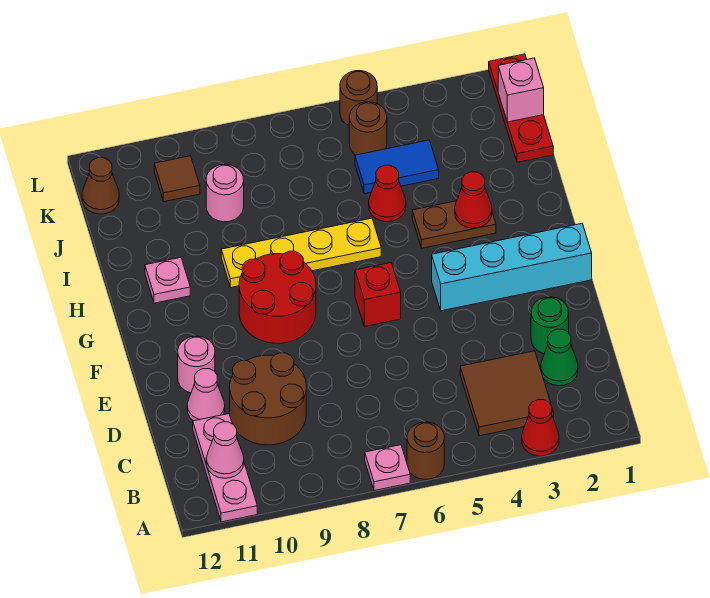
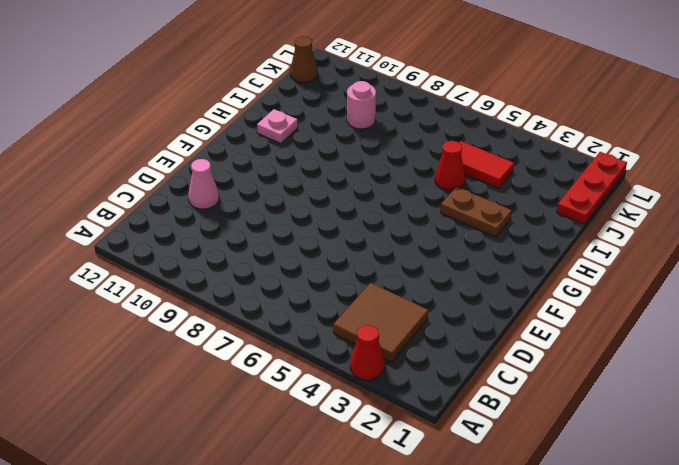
red 1x2 tile [459,141,514,188] -> blue 1x2 tile [355,140,439,194]
none -> brown 1x1 round brick [407,422,444,480]
none -> pink 1x1 plate [365,445,410,491]
none -> pink 1x3 plate [193,414,257,522]

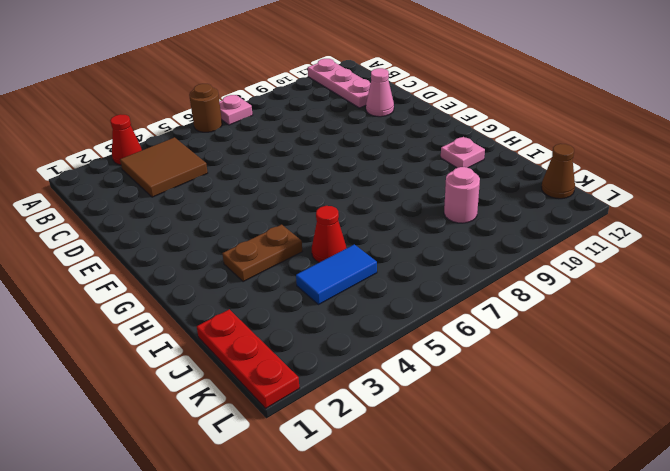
none -> green 1x1 cone [541,329,578,386]
none -> brown 2x2 round brick [230,353,306,445]
none -> green 1x1 round brick [531,297,569,354]

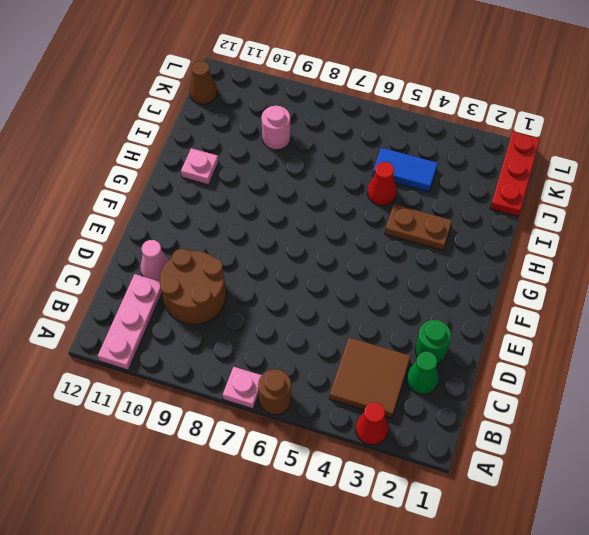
none -> pink 1x1 round brick [178,336,215,393]
none -> cyan 1x4 brick [432,224,592,311]
none -> red 1x1 brick [355,263,401,327]

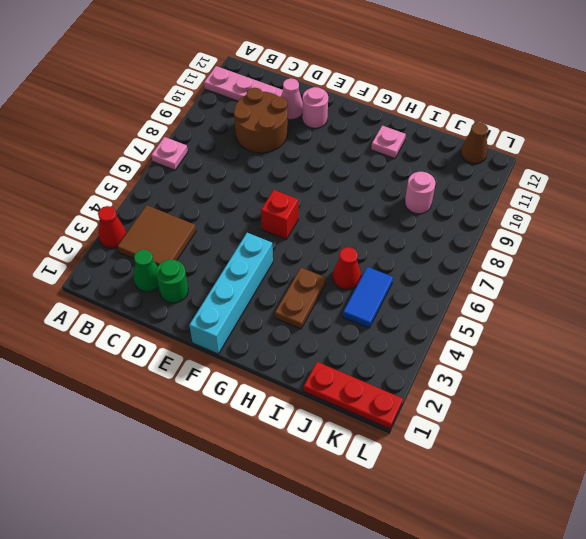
none -> brown 1x1 round brick [407,422,444,480]
none -> red 2x2 round brick [239,251,316,343]
none -> yellow 1x4 plate [221,218,381,287]

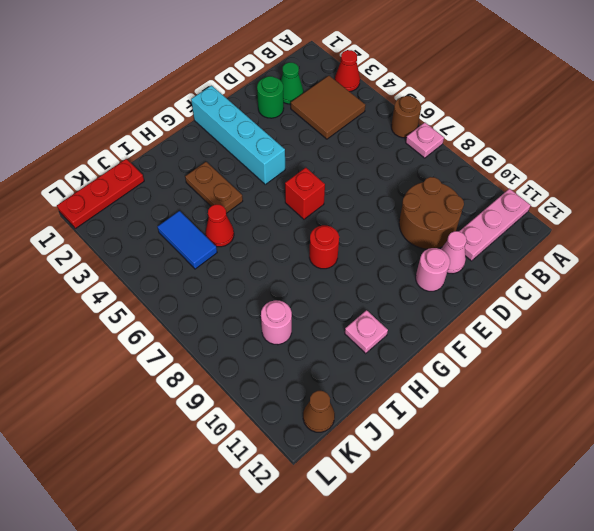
red 1x1 round brick [309,225,339,269] -> red 2x2 round brick [239,251,316,343]
none -> yellow 1x4 plate [221,218,381,287]
none -> brown 1x1 round brick [349,102,387,155]
none -> brown 1x1 tile [154,156,200,202]

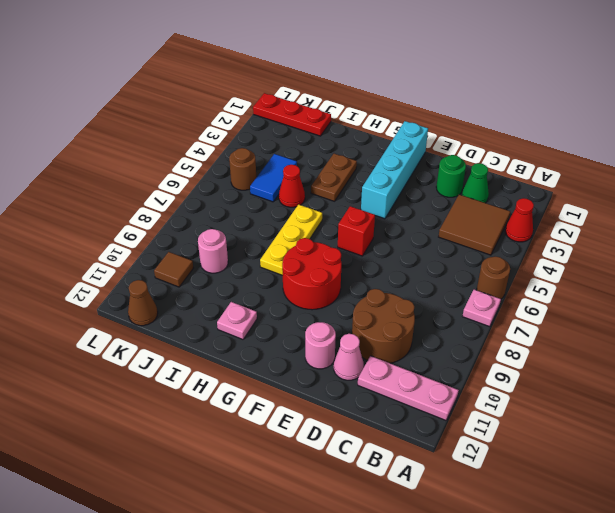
yellow 1x3 plate [260,205,322,275] -> yellow 1x4 plate [221,218,381,287]
none -> brown 1x1 round brick [340,71,377,125]
none -> pink 1x1 cone [206,422,244,478]
none -> red 1x1 cone [455,172,492,228]

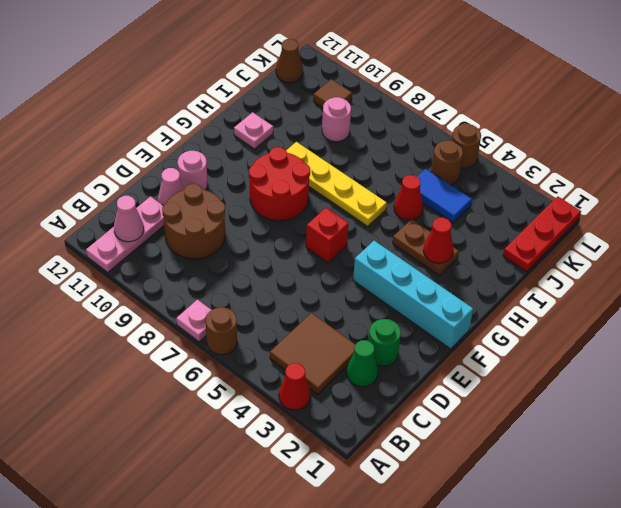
none -> pink 1x1 brick [498,58,544,122]

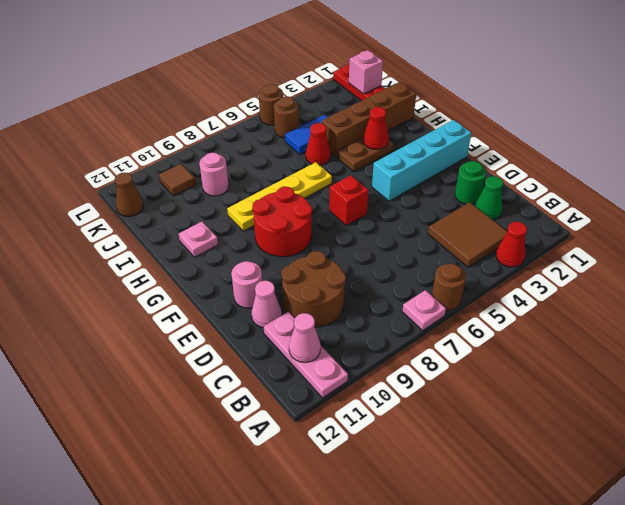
brown 1x4 brick [322,82,416,157] -> none

